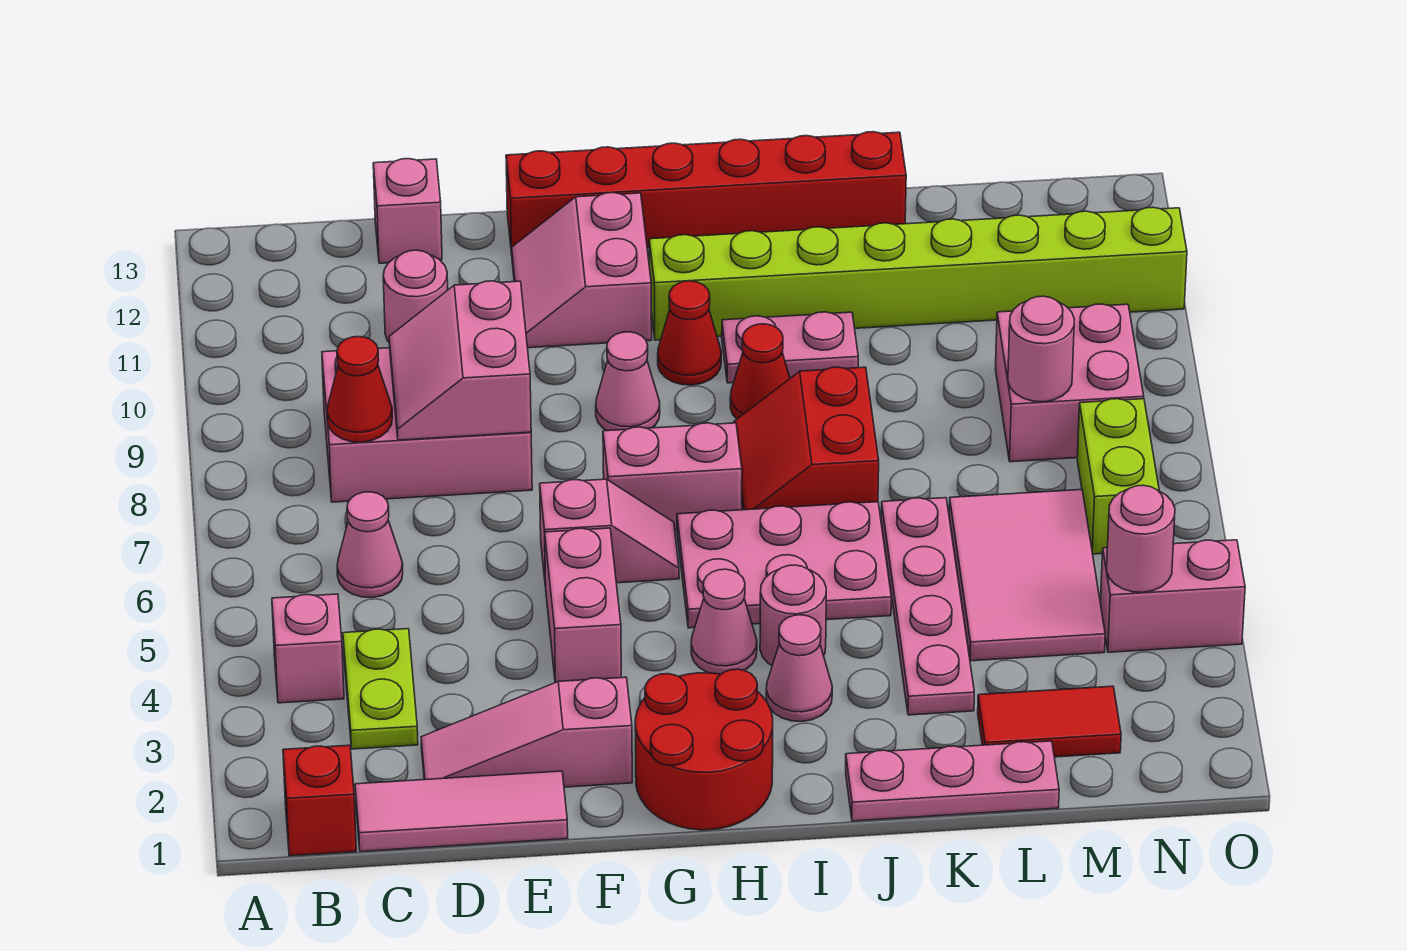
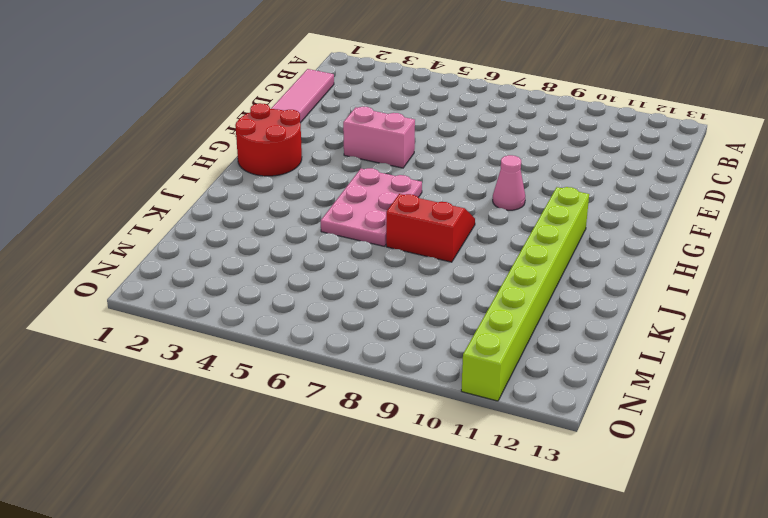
none -> red 1x1 brick [283,745,356,856]
none -> pink 1x1 brick [272,594,344,703]
none -> lime 1x2 plate [343,629,418,749]
none -> pink 1x1 cone [337,492,403,598]

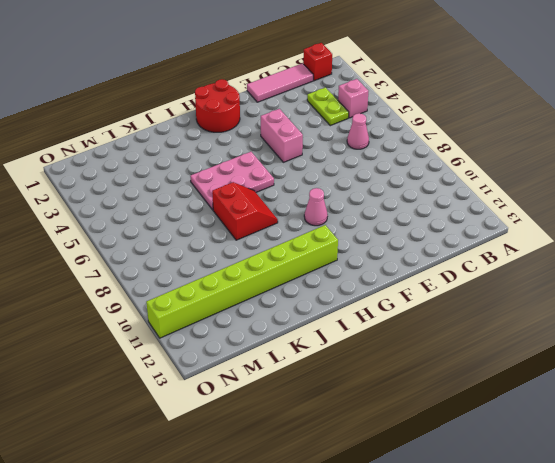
none -> pink 2x3 brick [322,348,532,502]
none -> pink 1x3 slope [421,677,632,787]
none -> pink 1x1 round brick [383,250,448,342]
none -> pink 1x1 brick [373,159,442,263]

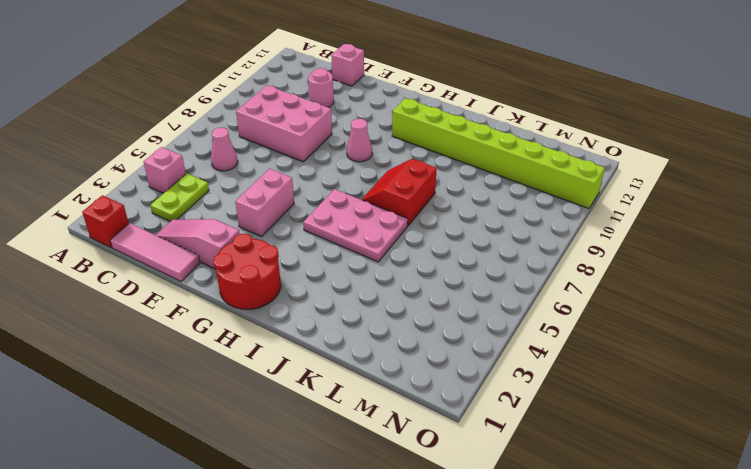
none -> pink 1x2 slope [540,479,679,587]
none -> pink 2x2 slope [512,193,652,348]
none -> red 1x6 brick [506,132,906,254]
none -> pink 1x2 brick [603,423,742,530]

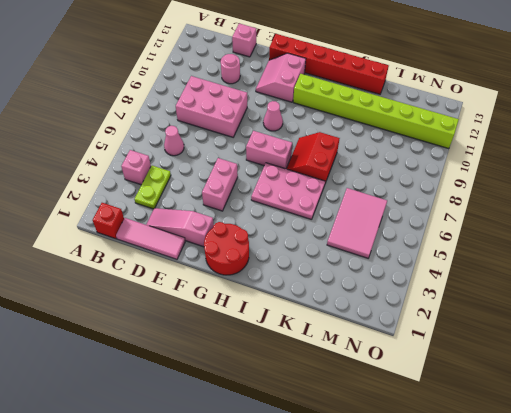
none -> pink 1x2 slope [540,479,679,587]
none -> pink 1x1 cone [691,569,757,674]
none -> red 1x1 cone [658,281,721,385]
none -> pink 1x1 cone [766,615,832,721]

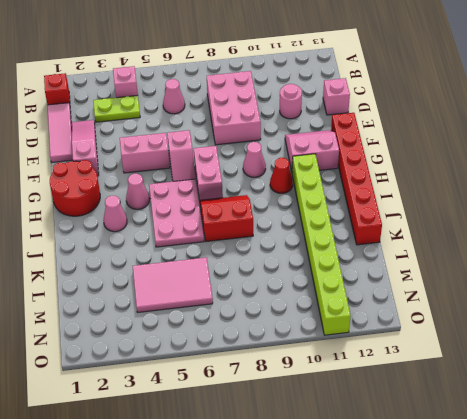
none -> pink 1x1 round brick [760,565,826,665]
none -> red 1x1 cone [730,324,790,419]
none -> pink 1x2 plate [722,312,858,383]
none -> pink 1x3 plate [846,741,1059,821]

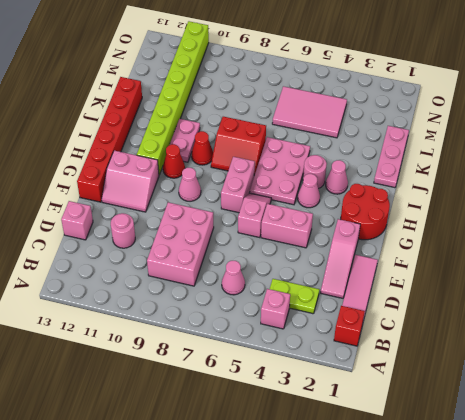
none -> pink 1x4 plate [881,498,974,715]
none -> red 1x2 tile [978,686,1121,757]
none -> pink 2x2 brick [995,304,1144,462]
none -> pink 1x2 brick [1100,540,1245,652]

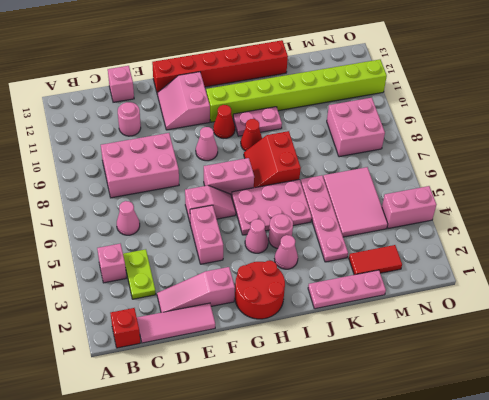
none -> lime 1x2 brick [1077,399,1159,554]
none -> red 1x1 cone [327,337,392,442]
none -> pink 2x2 slope [389,281,531,440]
none -> pink 1x1 round brick [1008,296,1074,402]

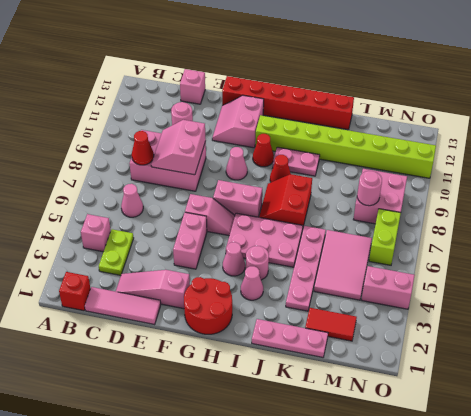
none -> pink 1x1 round brick [1107,485,1175,592]

